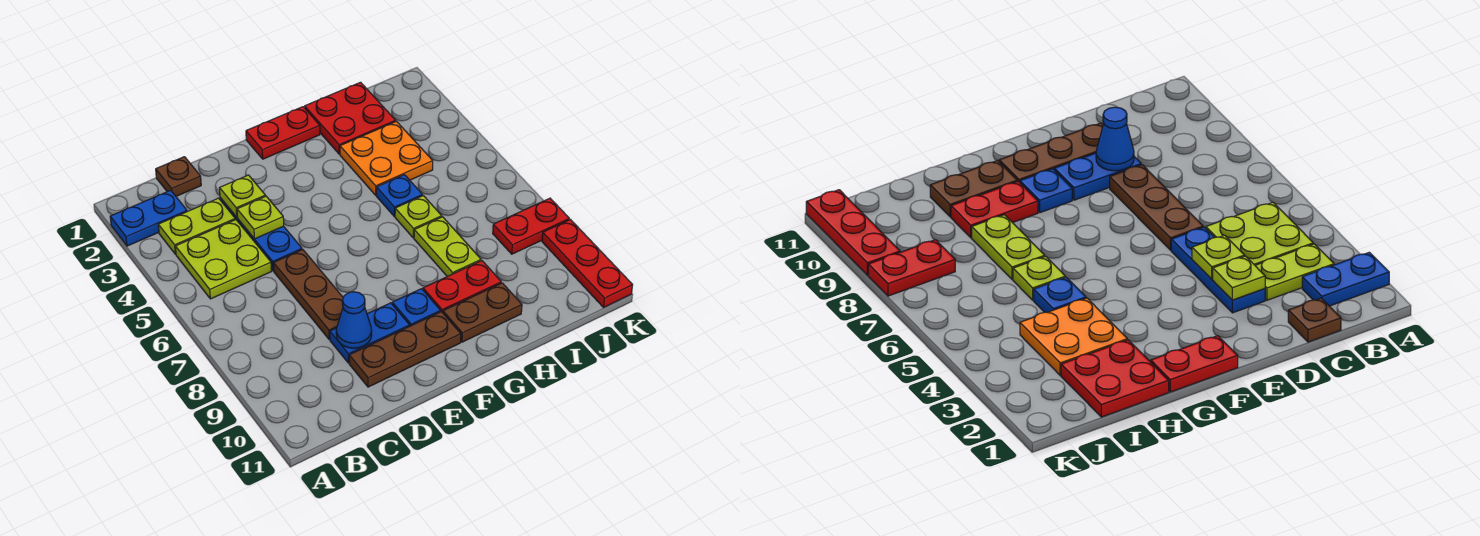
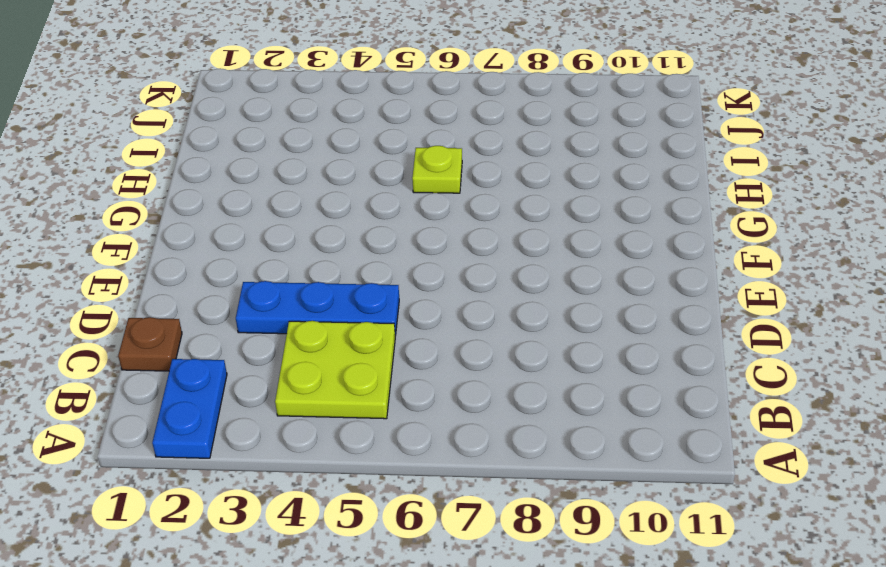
none -> lime 1x2 plate [158,198,235,254]
none -> brown 1x3 plate [274,250,343,339]
none -> blue 1x2 plate [330,303,410,363]

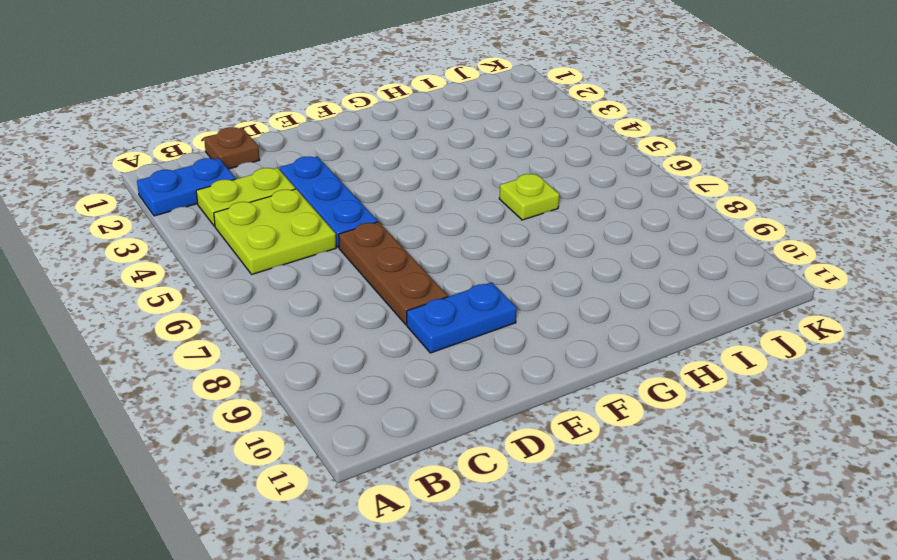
none -> brown 1x3 plate [349,312,461,387]
none -> red 1x2 plate [246,107,320,159]
none -> blue 1x1 plate [392,289,441,326]

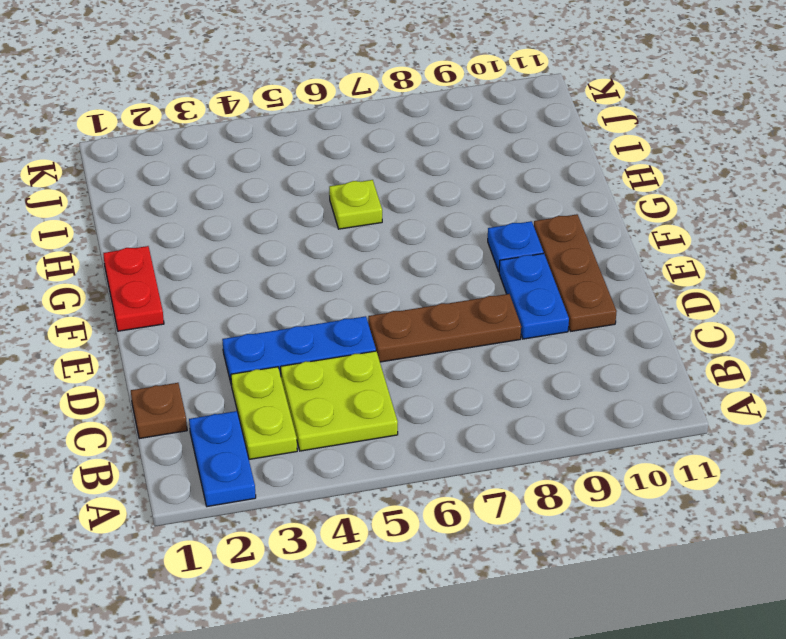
none -> red 1x2 plate [423,261,501,313]
none -> brown 1x2 plate [443,283,522,342]
none -> red 2x2 plate [305,82,396,154]

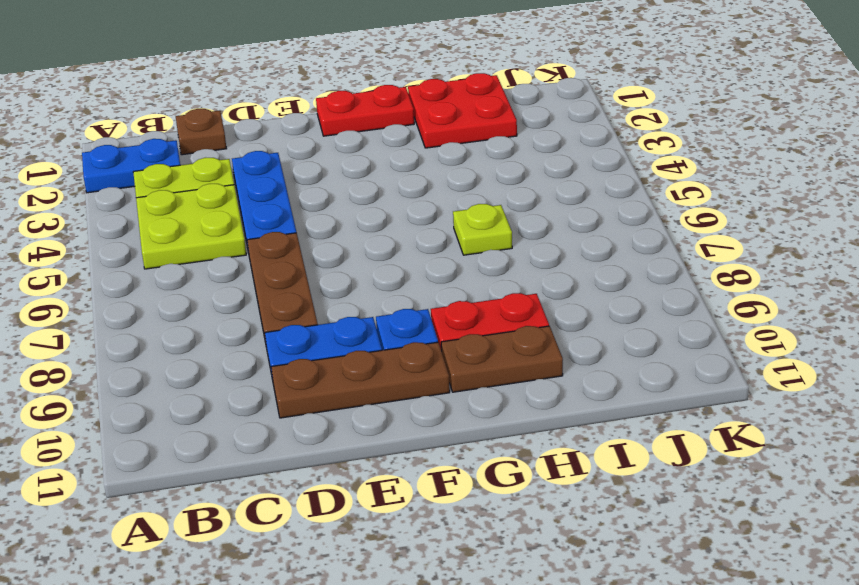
none -> orange 2x2 plate [340,121,433,195]
none -> blue 1x1 plate [376,175,422,216]
none -> lime 1x2 plate [414,217,481,277]

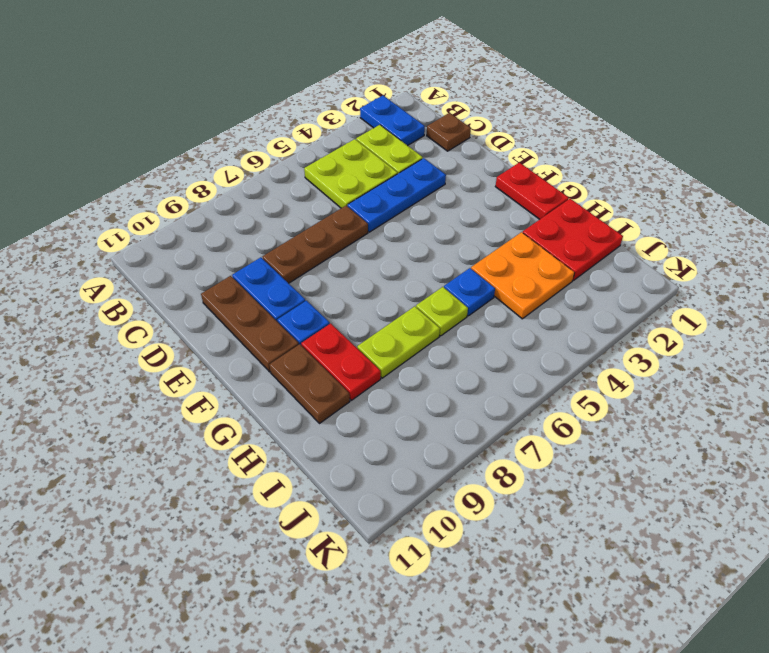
none -> red 1x2 plate [493,198,569,254]
none -> red 1x3 plate [542,220,633,307]
none -> lime 1x1 plate [220,175,265,217]

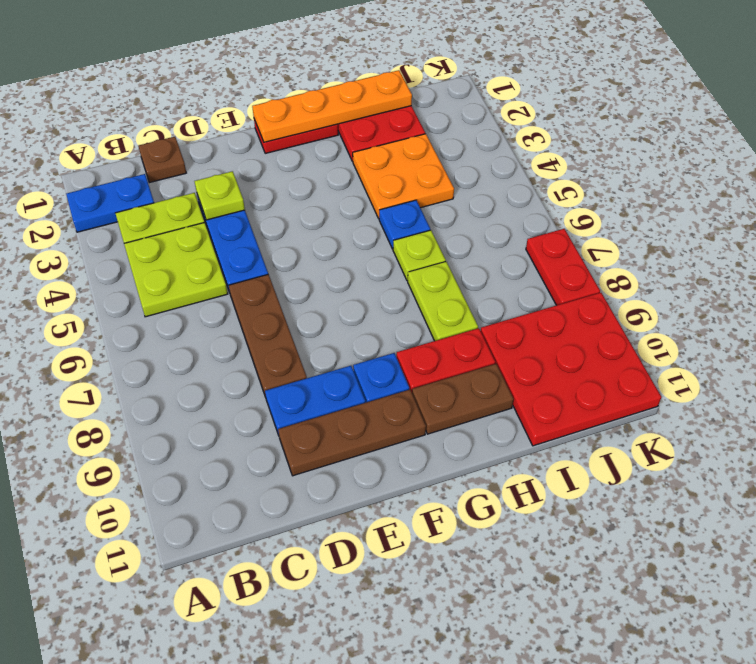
orange 1x4 plate [252,70,412,142] -> none
red 3x3 plate [481,293,661,446] -> red 1x3 plate [542,220,633,307]
red 1x2 plate [526,229,600,305] -> red 1x2 plate turned to [493,198,569,254]
none -> lime 1x1 plate [237,196,284,239]
none -> blue 1x1 cone [336,292,372,348]

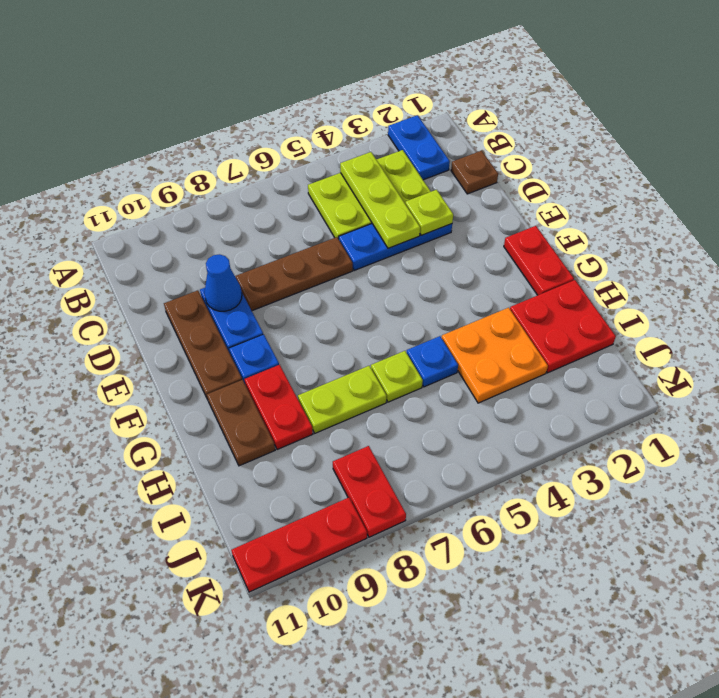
lime 1x3 plate [340,152,420,248] -> lime 1x1 plate [237,196,284,239]

